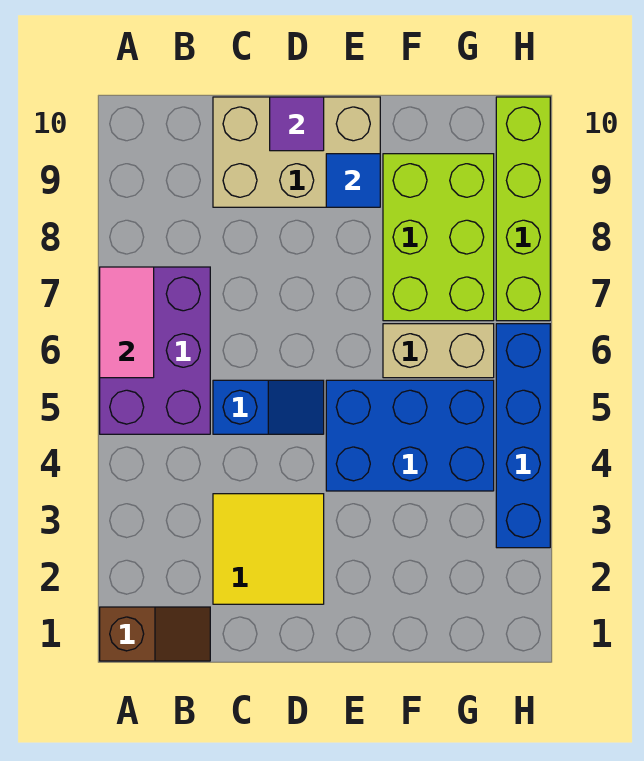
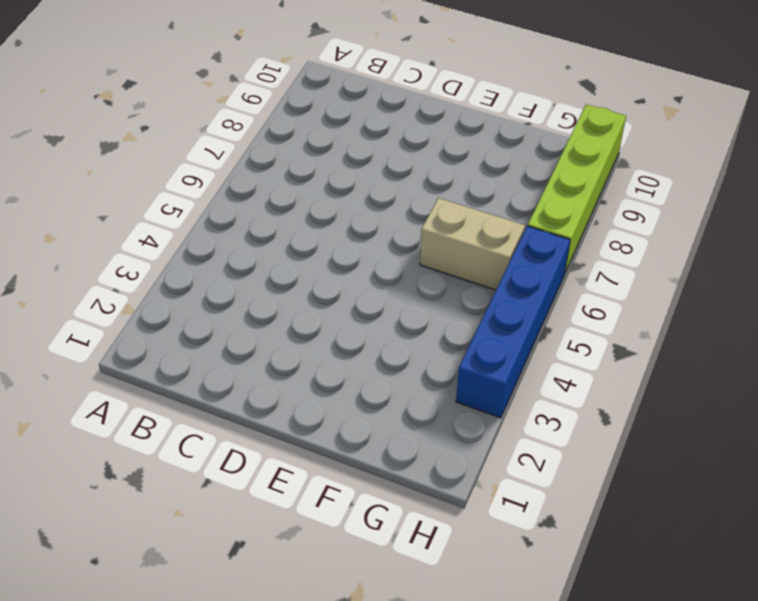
none -> brown 1x2 slope [100,607,210,661]
none -> purple 2x3 brick [100,267,210,434]
none -> yellow 2x2 tile [213,494,324,604]

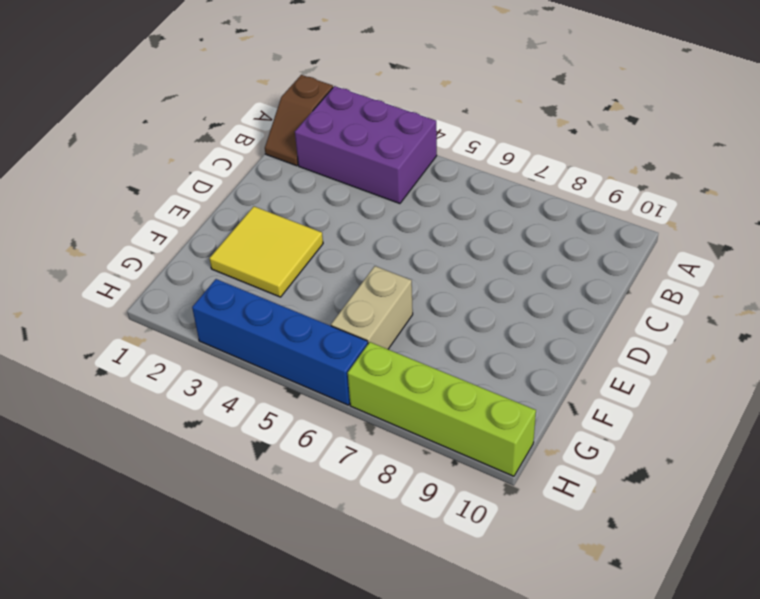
purple 2x3 brick [295,86,437,204] -> purple 2x3 brick moved to [100,267,210,434]
yellow 2x2 tile [209,206,323,297] -> yellow 2x2 tile moved to [213,494,324,604]
none -> blue 1x2 slope [213,380,324,434]
none -> tan 2x3 brick [213,97,380,207]
none -> blue 2x3 brick [326,380,494,491]

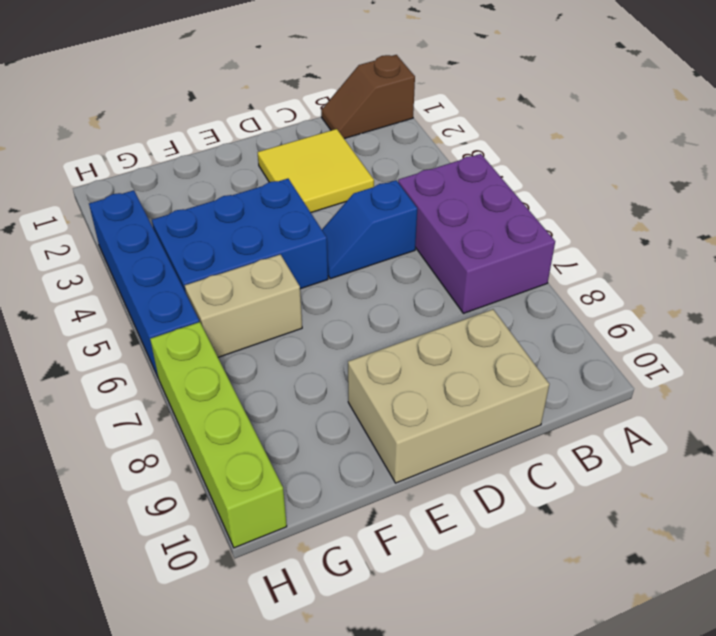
none -> lime 2x3 brick [383,154,494,321]
none -> pink 1x2 tile [100,267,154,378]
none -> purple 1x1 tile [270,97,324,151]

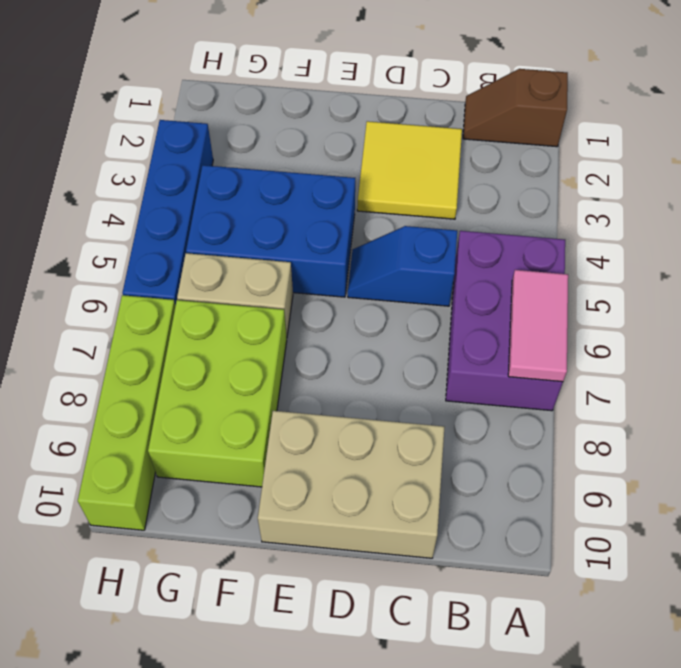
none -> purple 1x1 tile [270,97,324,151]
none -> blue 1x1 tile [326,154,380,207]

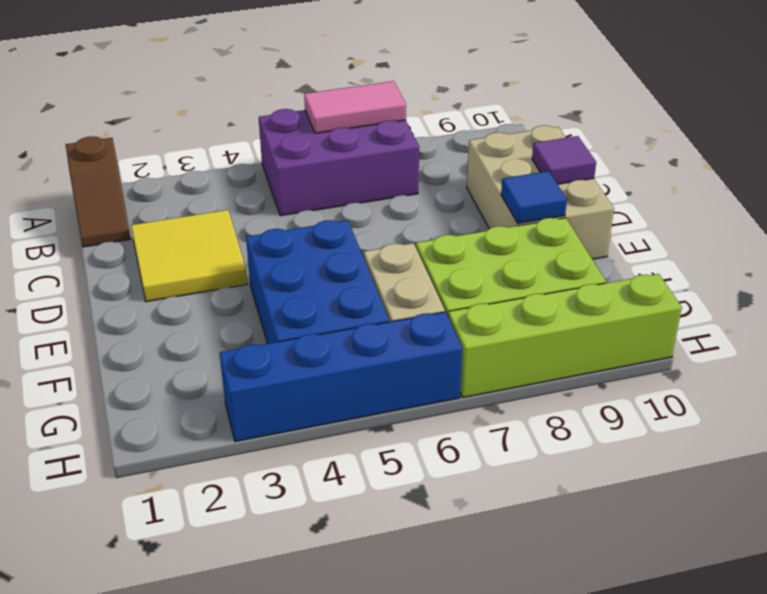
none -> blue 1x2 slope [213,380,324,434]

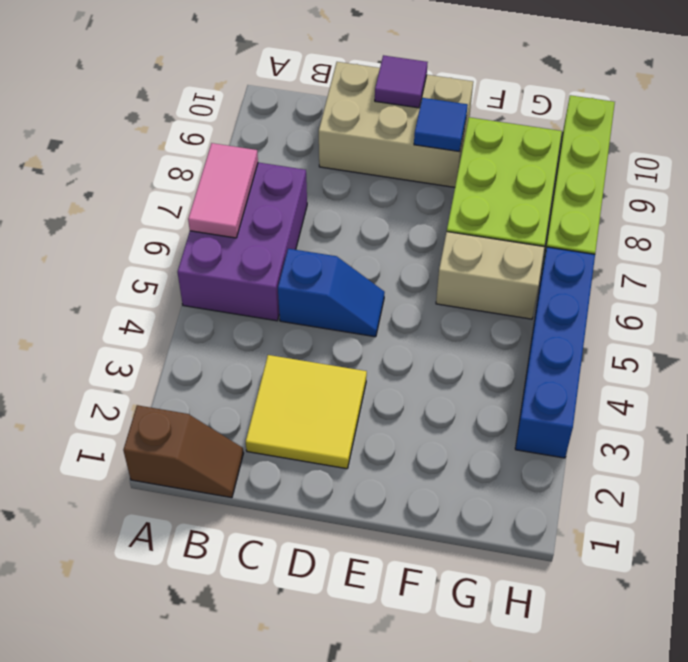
none -> blue 2x3 brick [326,380,494,491]

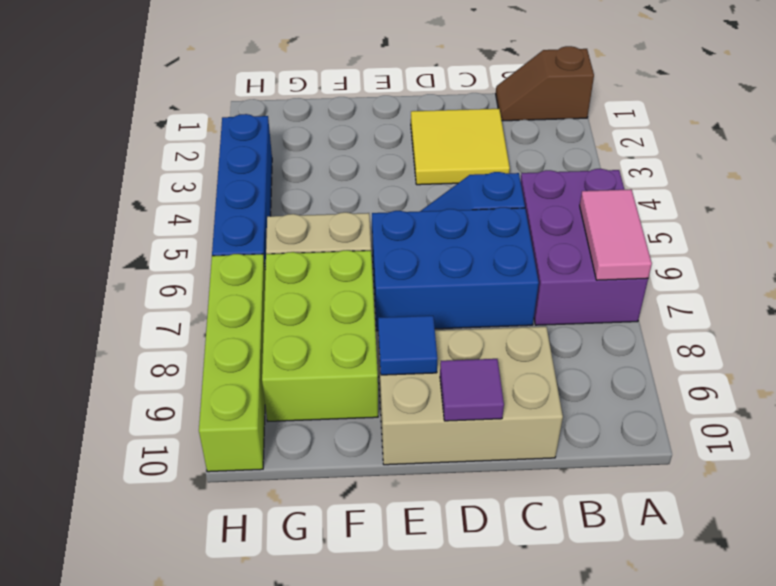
blue 2x3 brick [372,207,539,331] -> blue 2x3 brick moved to [326,380,494,491]

